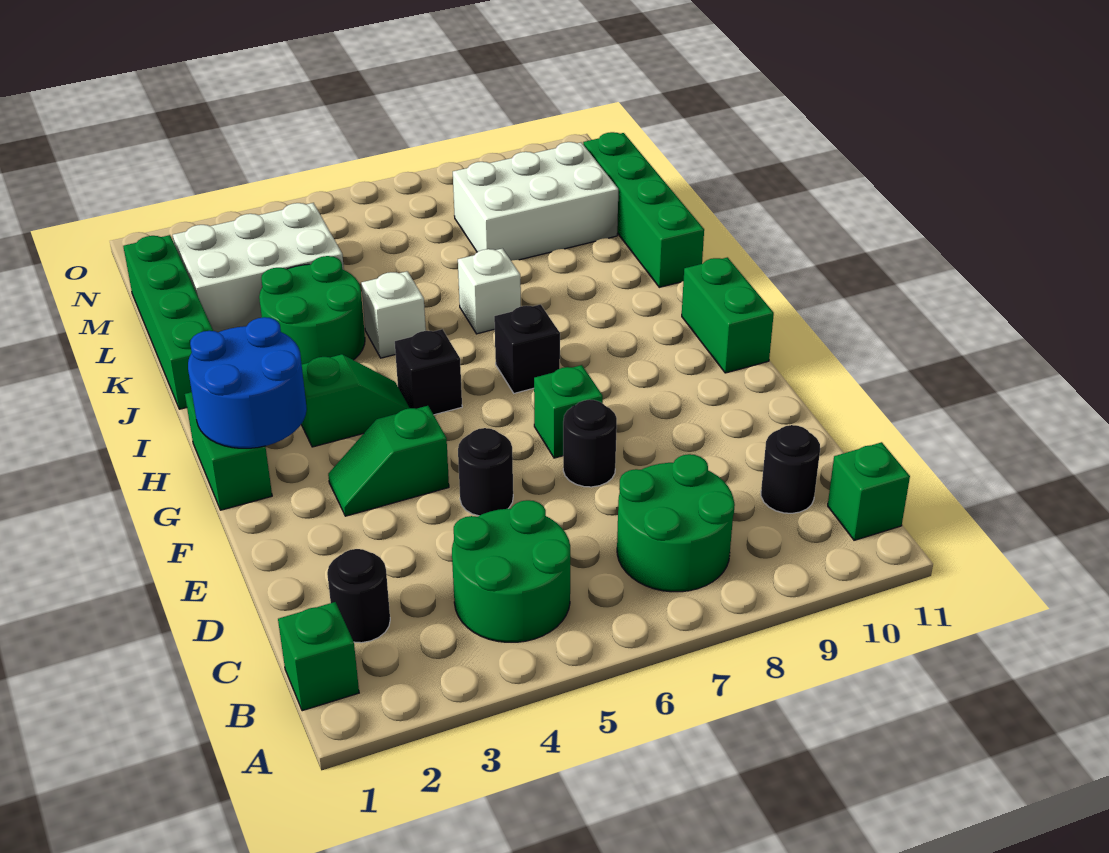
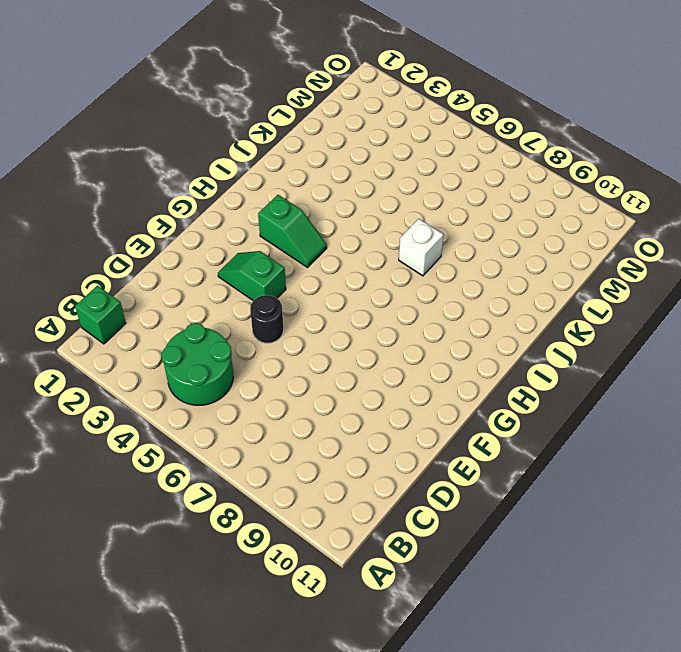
none -> green 2x2 round brick [617,454,735,592]
none -> green 1x1 brick [828,442,910,540]
none -> black 1x1 round brick [327,549,390,643]

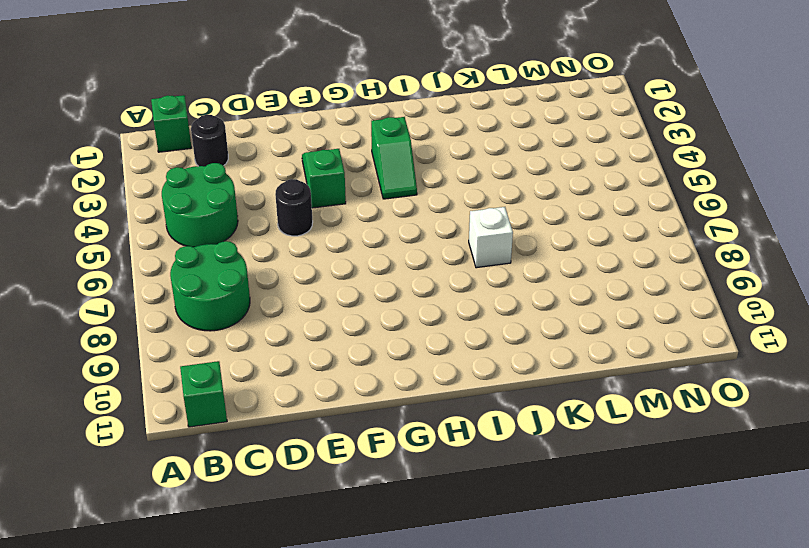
none -> black 1x1 round brick [761,425,820,513]
none -> black 1x1 round brick [563,400,617,487]
none -> green 1x1 brick [534,365,603,458]

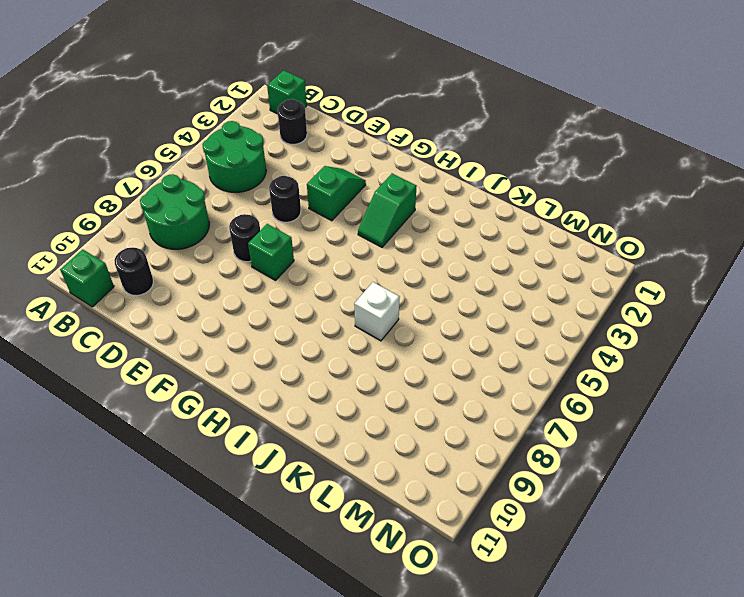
none -> green 1x2 brick [185,392,272,510]
none -> green 1x2 brick [682,257,774,373]
none -> black 1x1 brick [395,329,462,415]

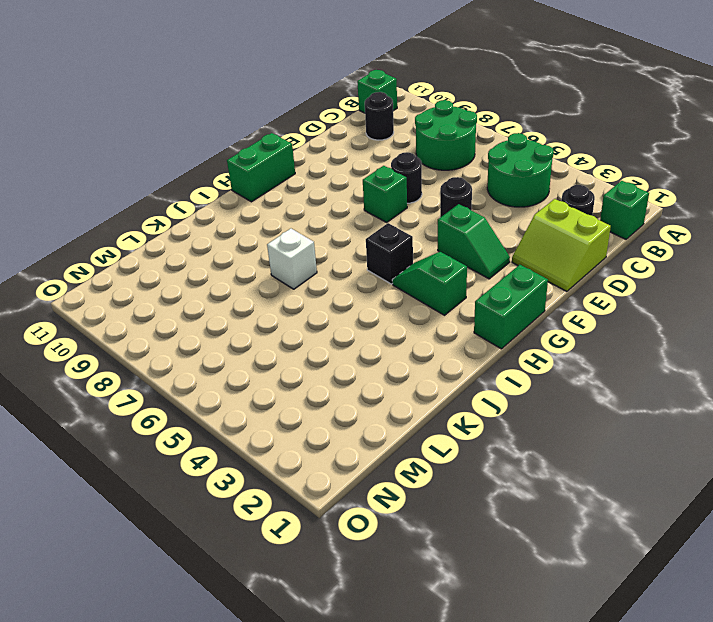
lime 2x2 slope [512,199,611,291] -> none
none -> black 1x1 brick [494,305,560,393]
none -> green 1x4 brick [123,235,213,409]
none -> green 2x2 round brick [259,256,365,364]

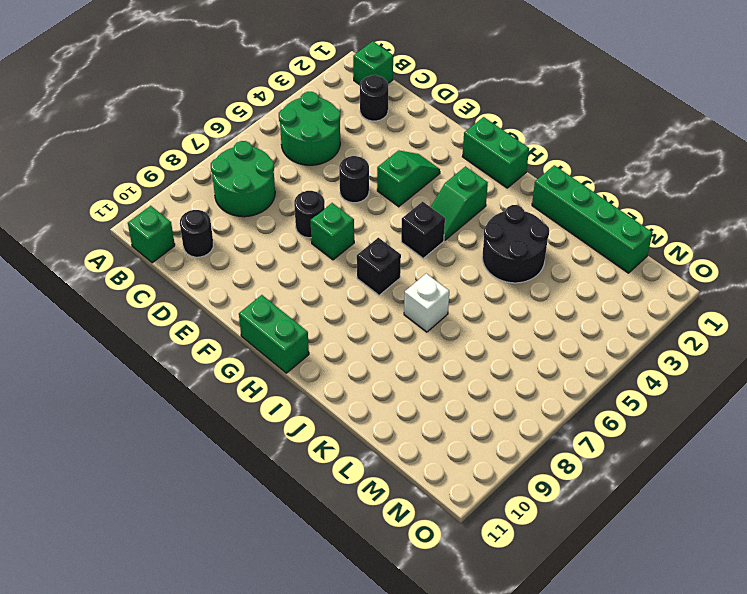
black 2x2 round brick [482,205,549,283] -> green 2x2 round brick [259,256,365,364]
none -> white 1x1 brick [361,271,426,358]
none -> green 1x4 brick [583,132,704,287]
none -> white 2x3 brick [173,203,344,332]

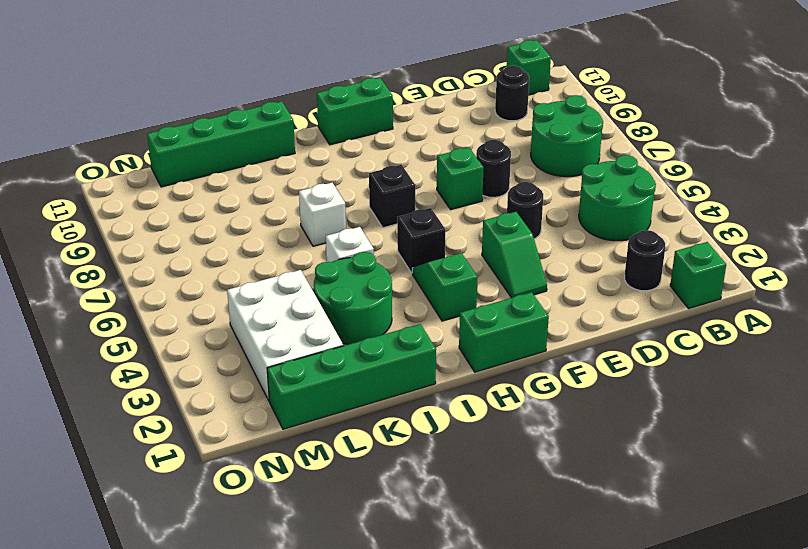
none -> white 2x3 brick [453,142,618,261]
none -> blue 2x2 round brick [188,317,307,448]

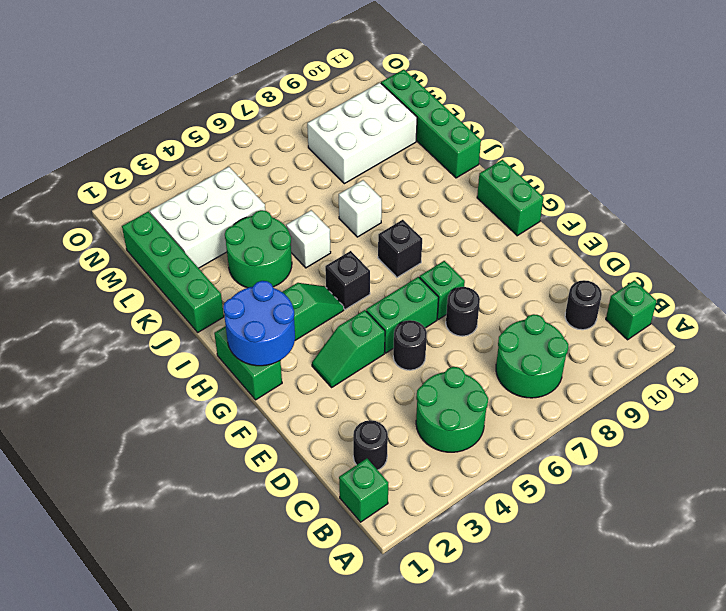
green 1x2 brick [366,277,439,353] -> none

